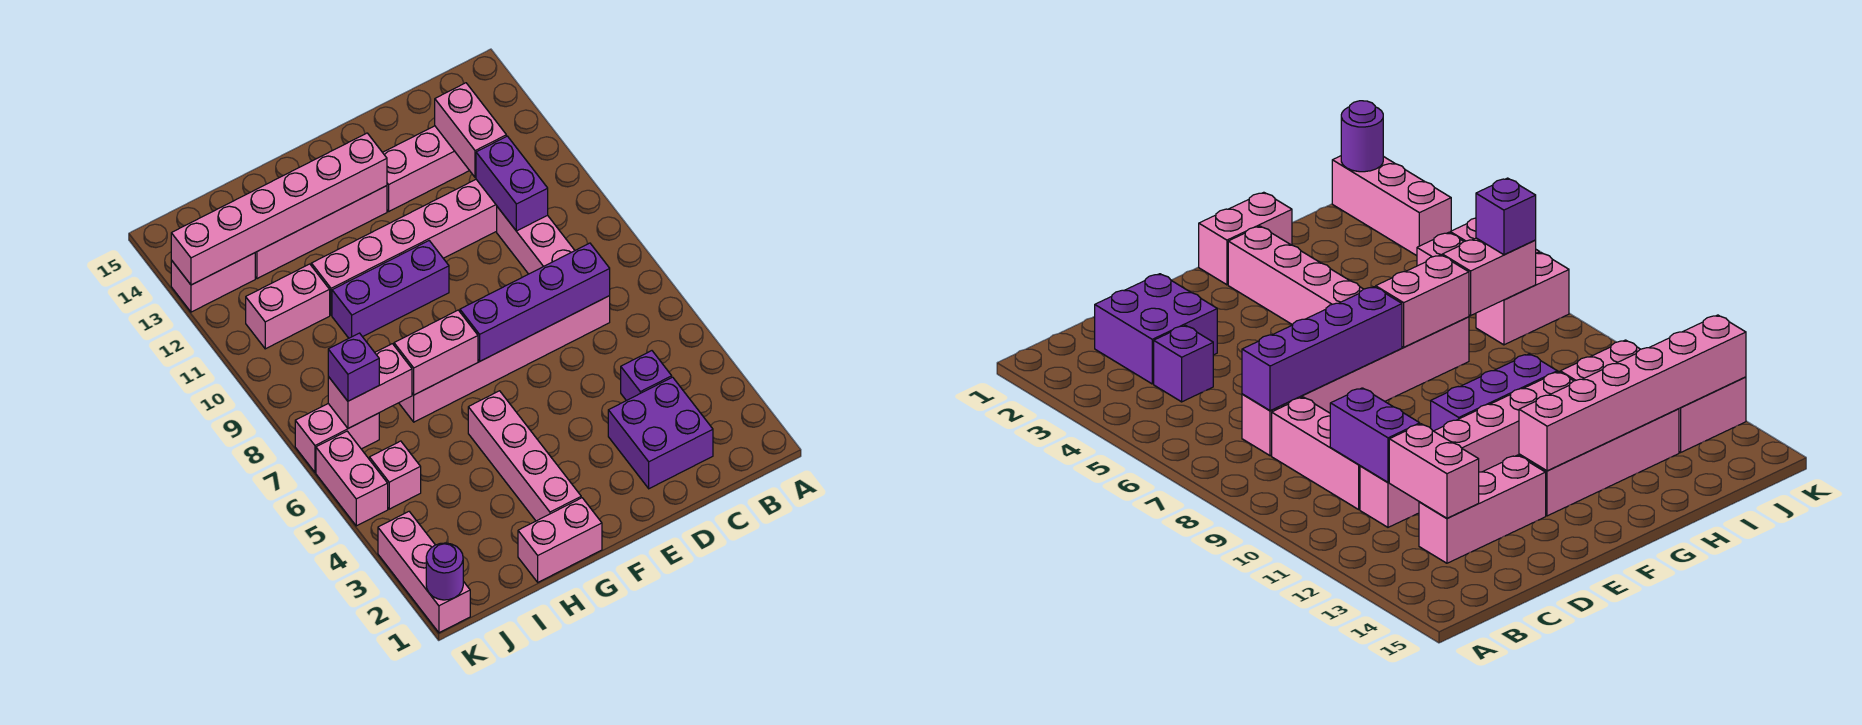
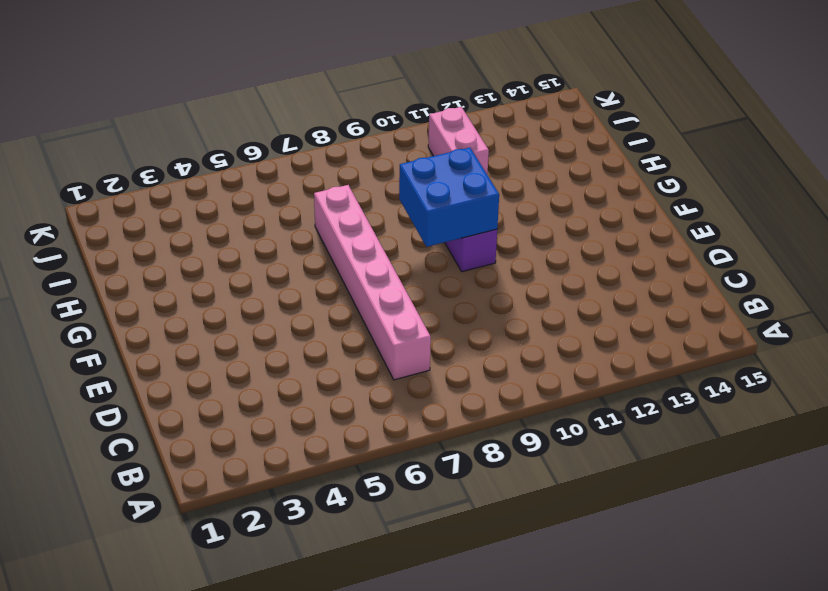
blue 2x2 brick [399,148,499,247] -> none
none -> purple 2x2 brick [608,377,713,489]
none -> purple 1x1 brick [621,351,672,401]
none -> pink 1x3 brick [497,207,575,274]

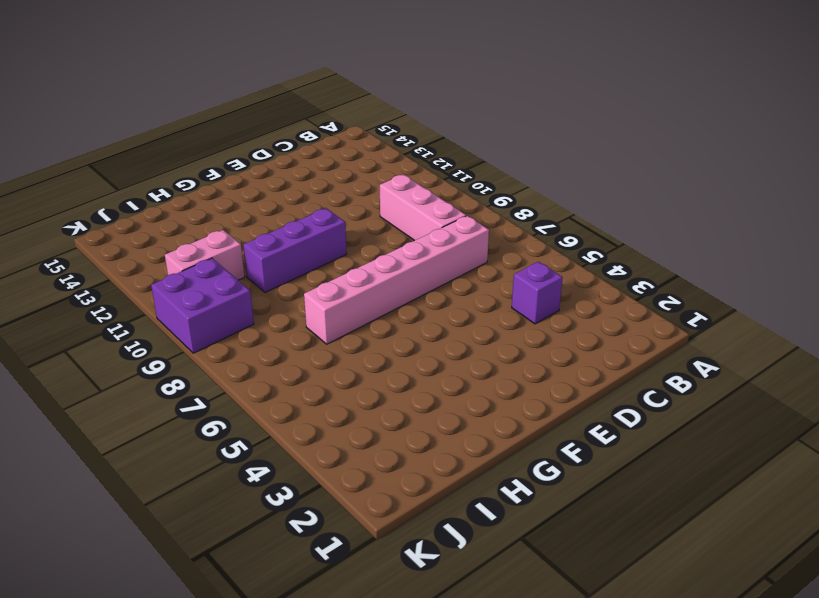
purple 2x2 brick [151,258,254,353] -> purple 2x2 brick moved to [608,377,713,489]
none -> pink 1x6 brick [311,180,497,315]
none -> pink 1x3 brick [383,126,469,211]
none -> pink 1x4 brick [255,186,387,279]

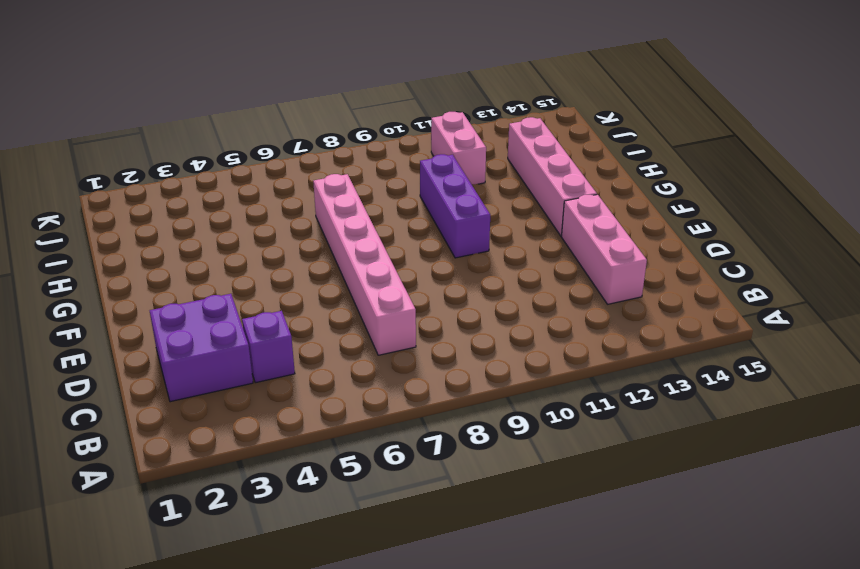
none -> pink 1x3 brick [497,207,575,274]
none -> pink 1x6 brick [311,180,497,315]
none -> pink 1x2 brick [518,498,602,582]

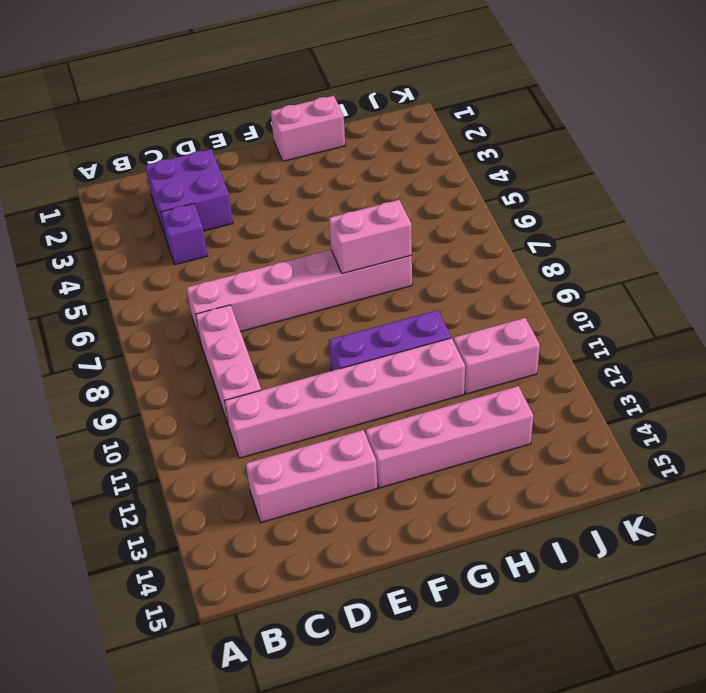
none -> pink 1x4 brick [468,391,581,521]
none -> pink 1x1 brick [370,441,421,509]
none -> pink 1x2 brick [295,404,379,472]

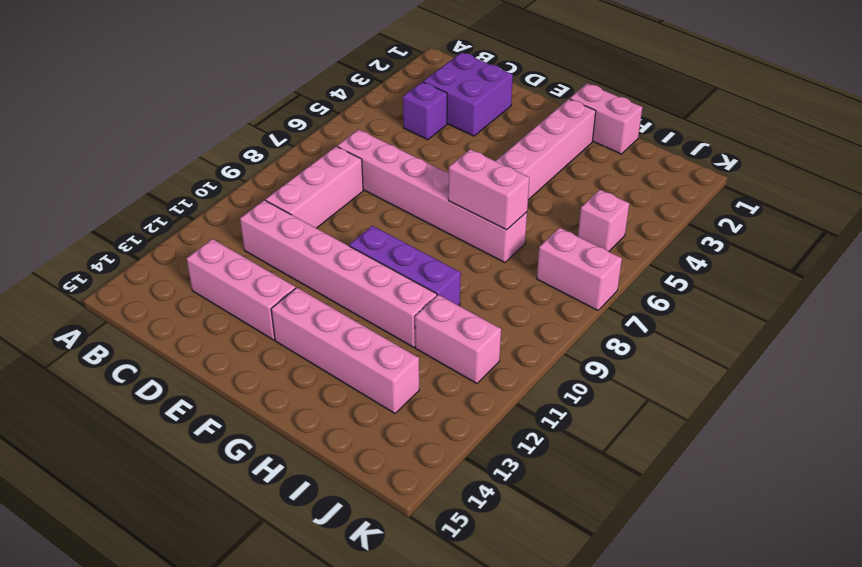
none -> pink 1x2 brick [171,253,255,312]
none -> pink 1x3 brick [378,512,470,633]
none -> pink 1x2 brick [316,431,388,526]

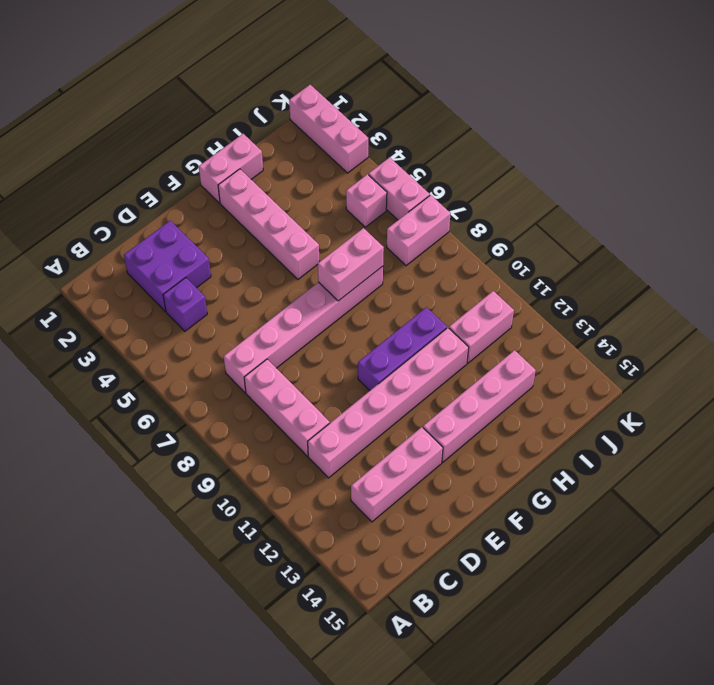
none -> pink 1x2 brick [171,253,255,312]
none -> purple 1x4 brick [460,243,610,361]
none -> purple 1x2 brick [476,136,548,231]

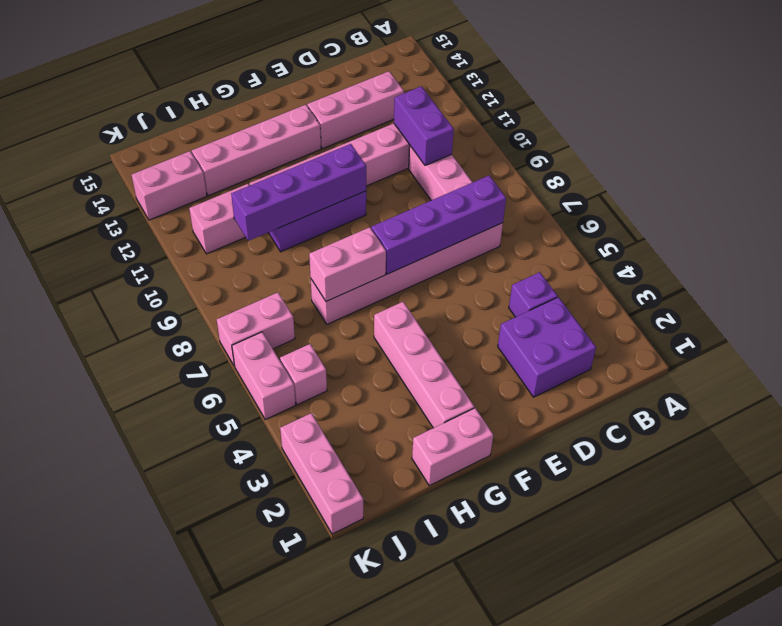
purple 1x4 brick [231,144,366,241] -> none
none -> pink 1x2 brick [435,83,506,178]
none -> pink 1x6 brick [171,133,387,285]
none -> pink 1x2 brick [328,344,412,428]

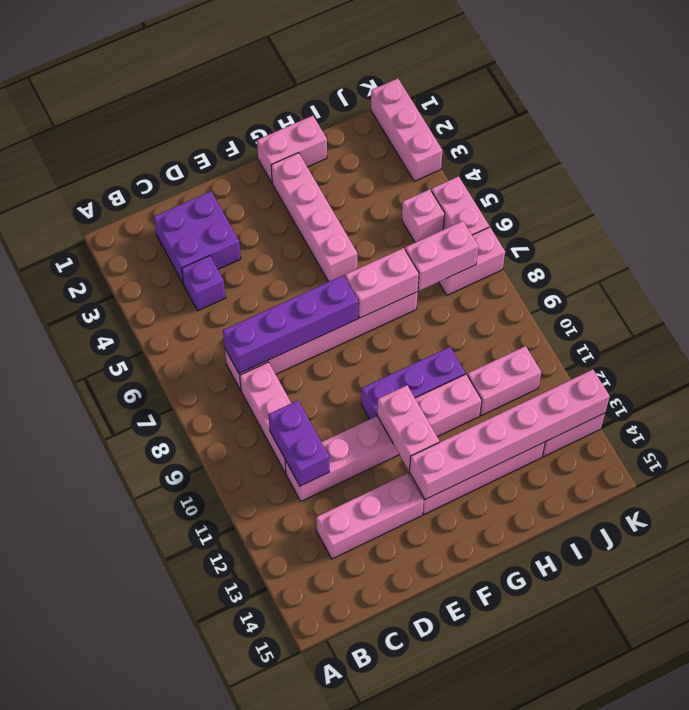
pink 1x2 brick [377,385,439,470] -> pink 1x2 brick moved to [435,83,506,178]
none -> purple 1x1 round brick [426,543,463,600]
none -> purple 1x1 brick [328,333,379,401]

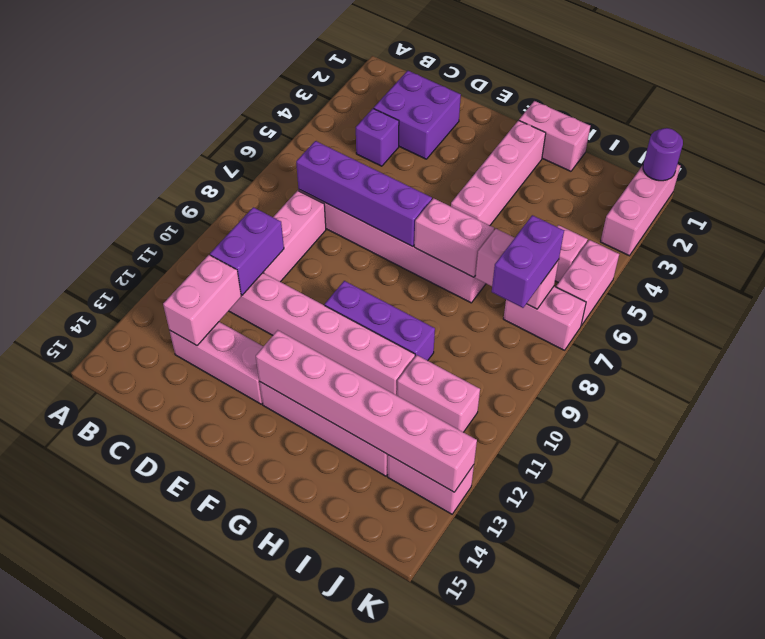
purple 1x2 brick [492,215,564,308] -> purple 1x1 brick [328,333,379,401]

